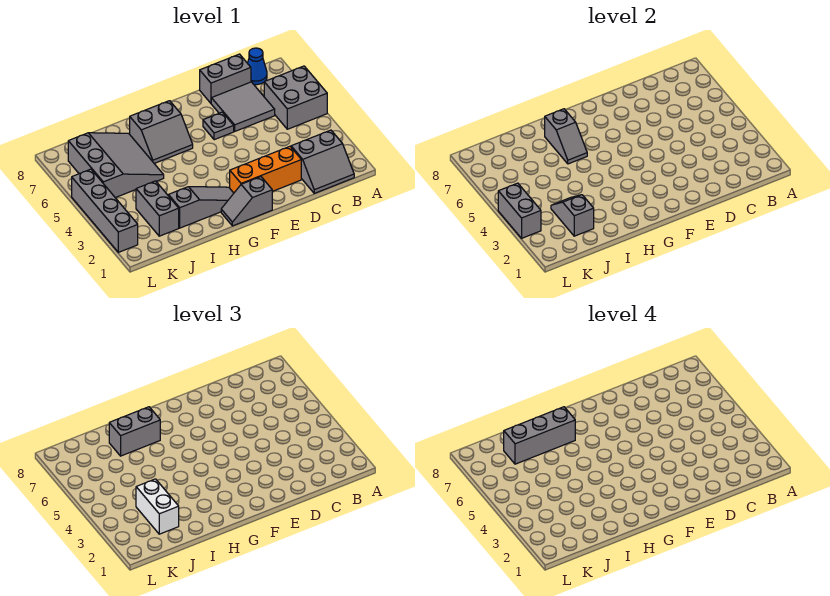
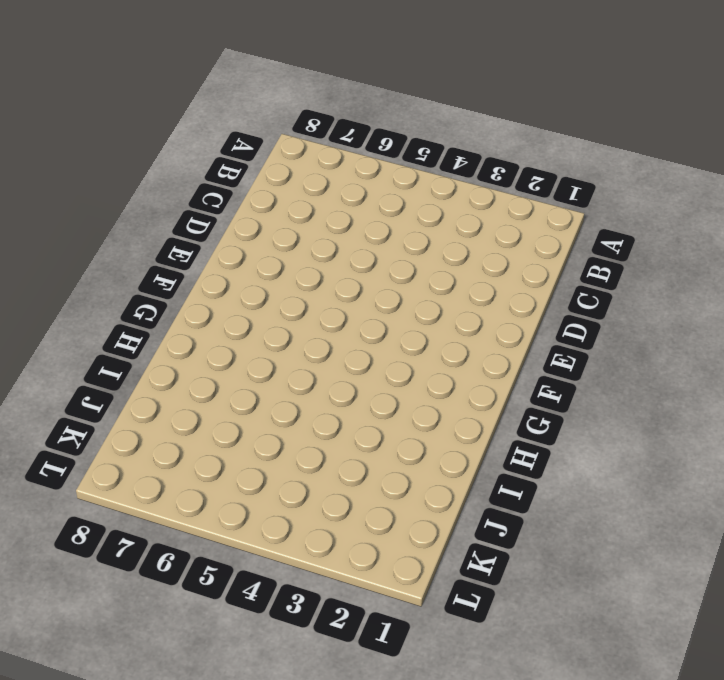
none -> grey 2x2 brick [264,66,327,129]
none -> grey 2x2 slope [291,130,354,193]
none -> blue 1x1 cone [248,48,267,85]

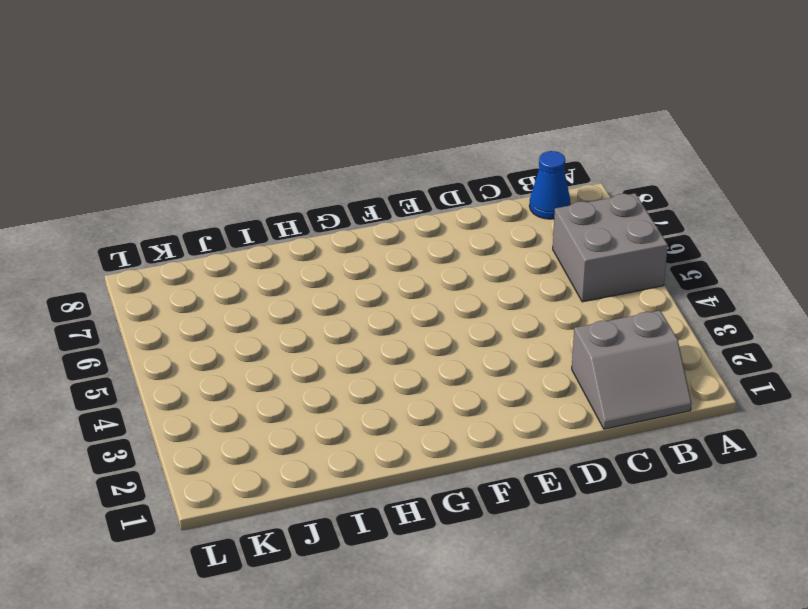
none -> grey 2x2 tile [211,82,275,131]
none -> grey 1x2 brick [200,54,251,103]
none -> orange 1x3 brick [230,146,301,193]

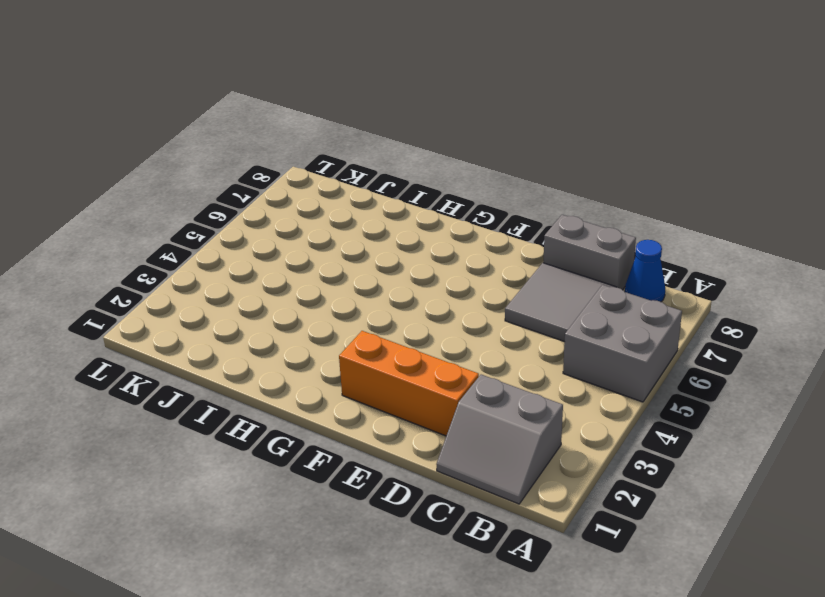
none -> grey 1x1 plate [203,112,234,140]
none -> grey 1x2 slope [221,177,272,226]
none -> grey 1x3 slope [168,187,234,228]

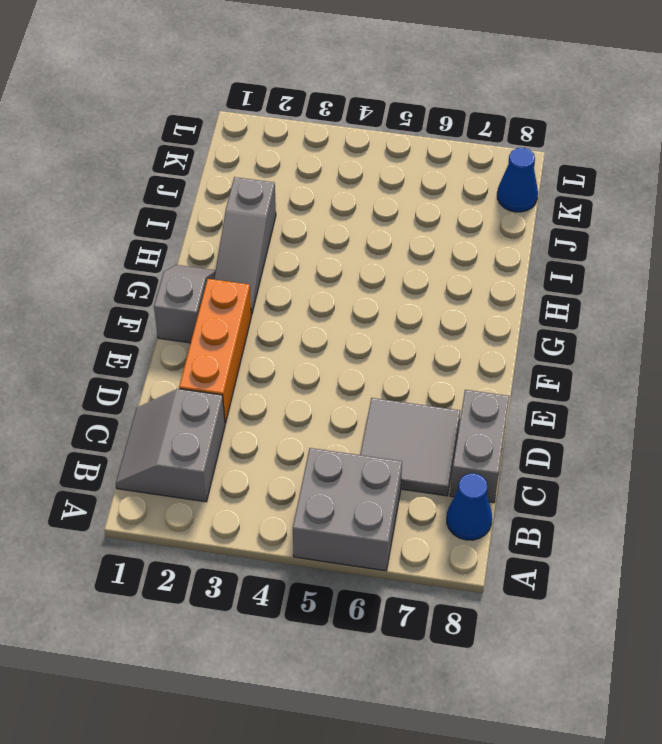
blue 1x1 cone [497,148,538,212] -> none
none -> grey 1x1 plate [203,112,234,140]
none -> grey 2x2 slope [130,101,193,163]
none -> grey 3x3 slope [68,133,164,198]

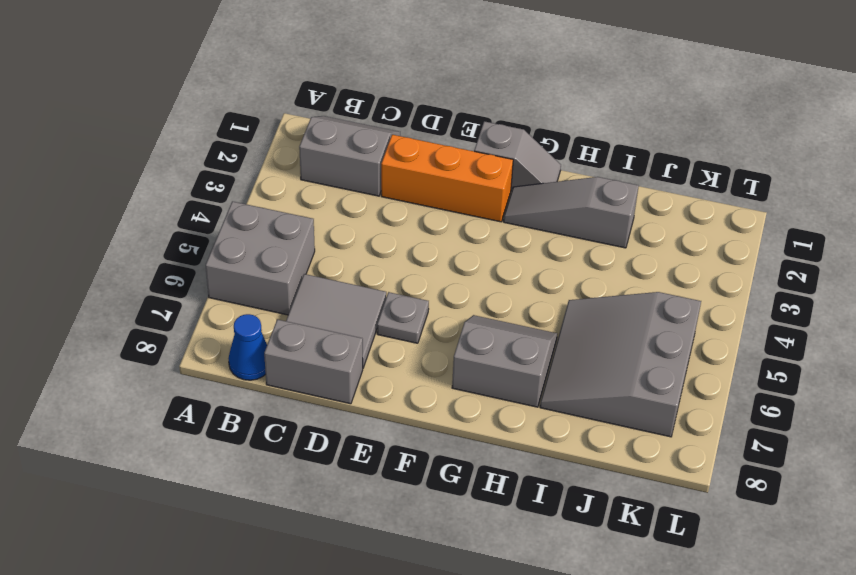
none -> grey 1x2 brick [136,181,179,236]
none -> grey 1x4 brick [72,169,138,252]
none -> grey 1x2 slope [545,109,587,164]

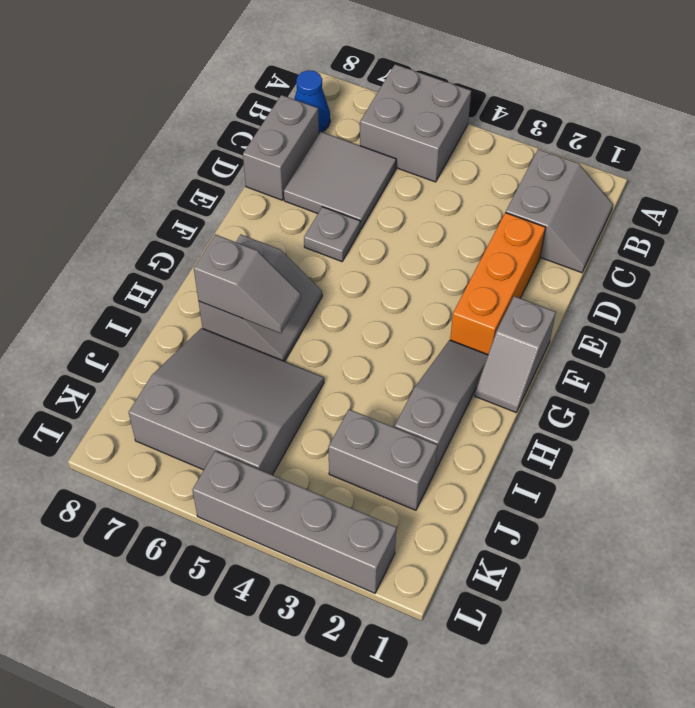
none -> grey 1x2 slope [551,195,594,236]
none -> grey 1x2 brick [498,183,541,238]
none -> grey 1x2 brick [109,407,160,456]

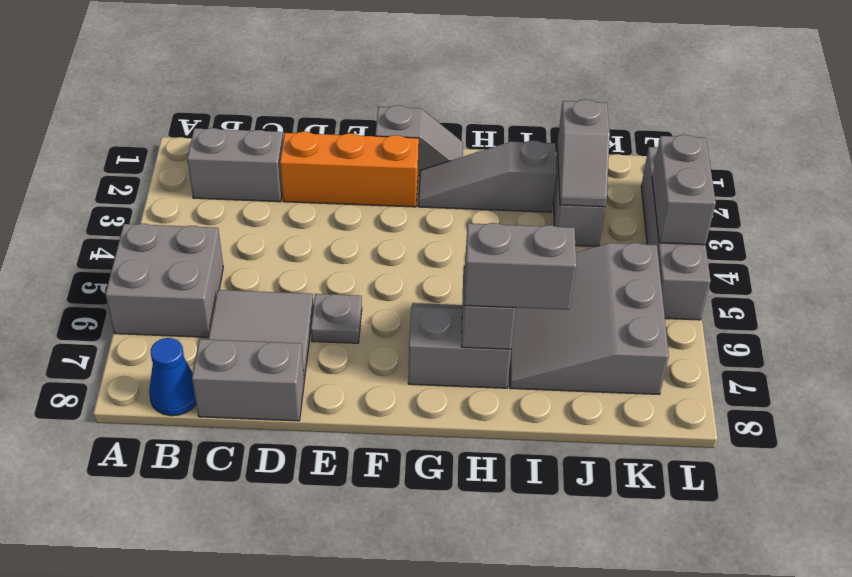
none -> white 1x2 brick [136,479,179,534]
none -> grey 1x3 brick [504,407,575,464]

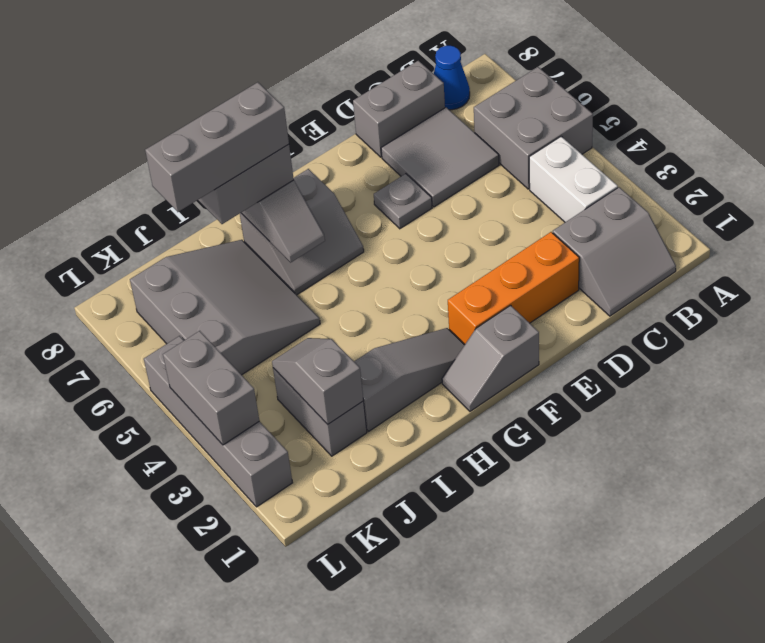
white 1x2 brick [529,136,618,222] -> white 1x2 brick moved to [136,479,179,534]

